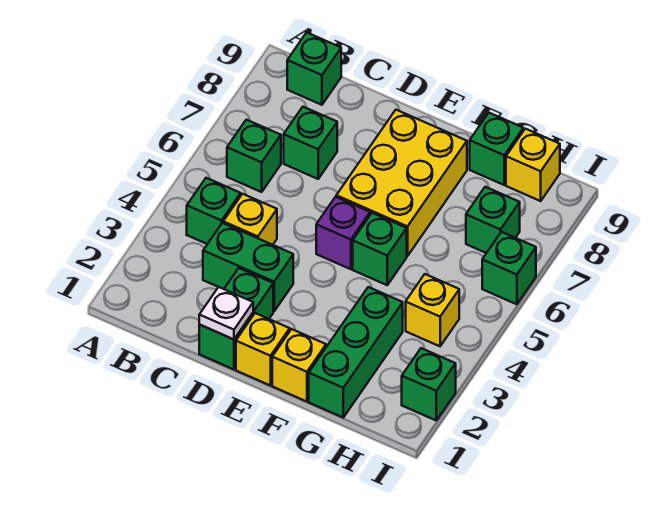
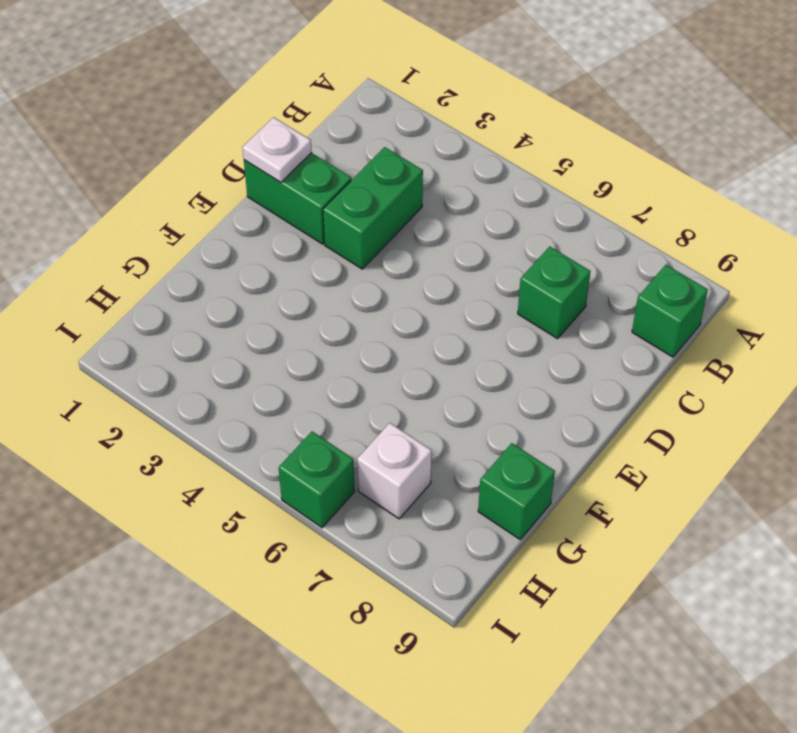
white 1x1 brick [357,423,432,519] -> green 1x1 brick [466,187,520,253]
none -> green 1x1 brick [187,178,241,244]
none -> green 1x1 brick [227,120,281,192]
none -> yellow 1x1 brick [223,194,277,245]

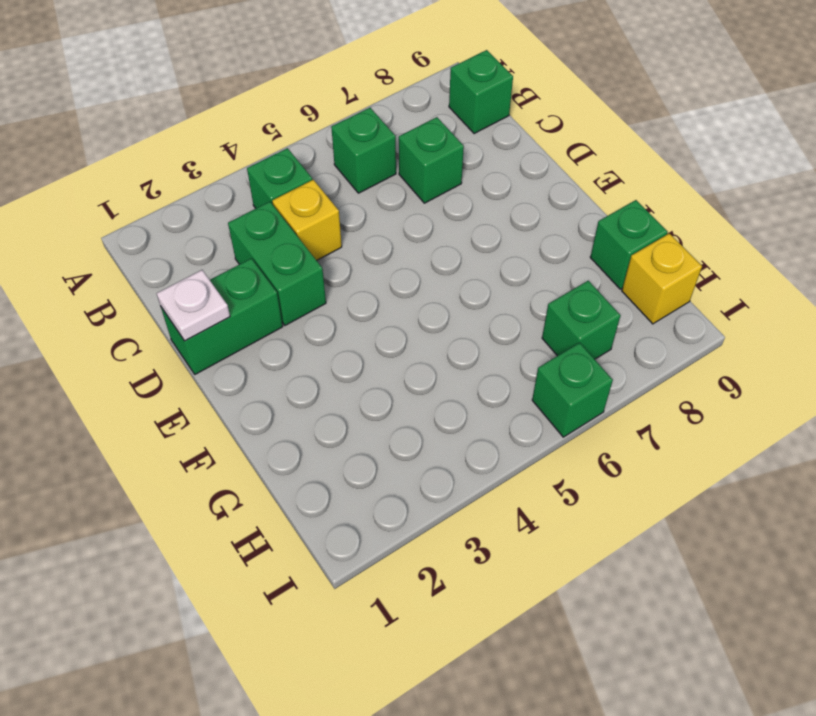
none -> yellow 1x1 brick [236,313,290,386]
none -> purple 1x1 brick [316,197,370,269]
none -> yellow 2x3 brick [336,110,467,256]

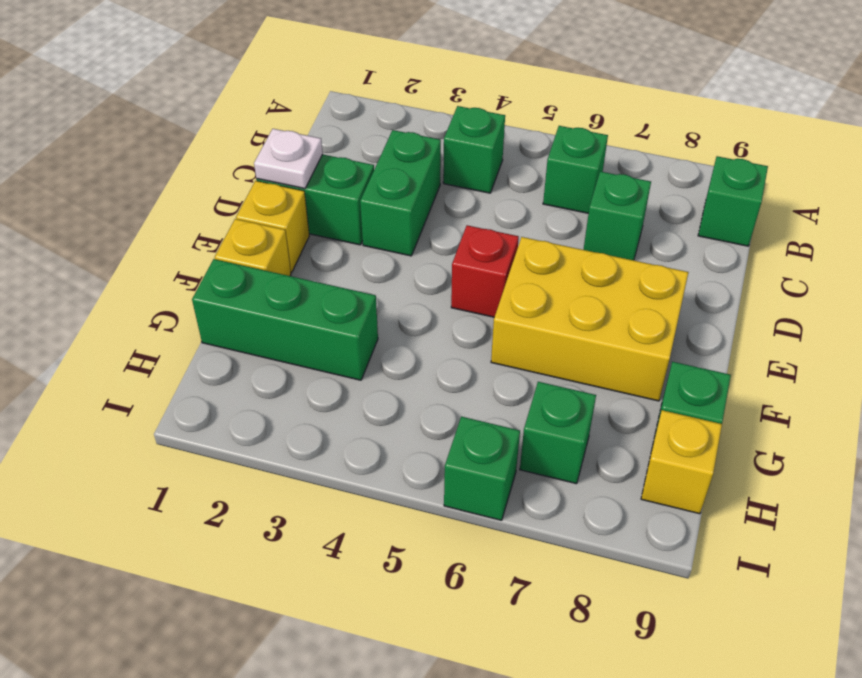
red 1x1 brick [451,225,519,317] -> purple 1x1 brick [316,197,370,269]
none -> yellow 1x1 brick [223,194,277,245]
none -> green 1x1 brick [353,213,407,285]
none -> yellow 1x1 brick [406,274,459,346]

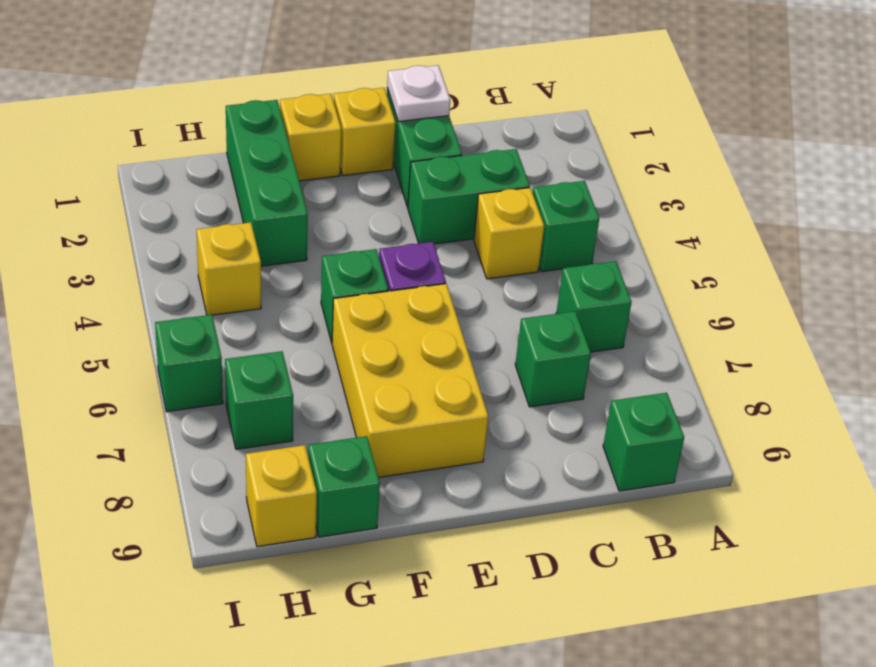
none -> green 1x1 brick [402,348,456,420]

